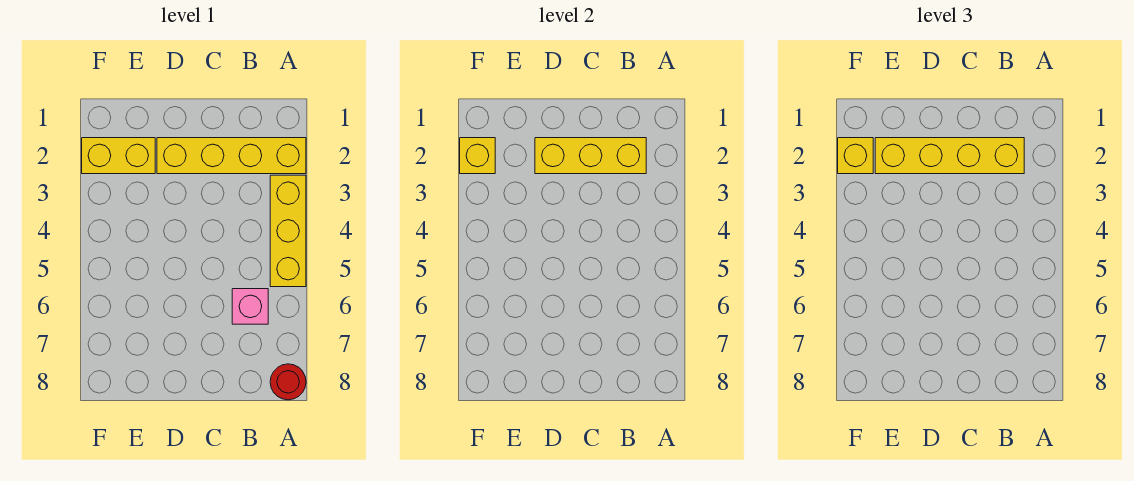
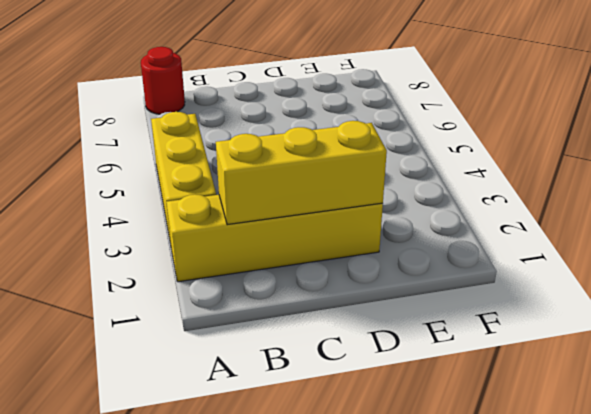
none -> pink 1x1 brick [232,289,268,324]
none -> yellow 1x2 brick [82,138,155,174]

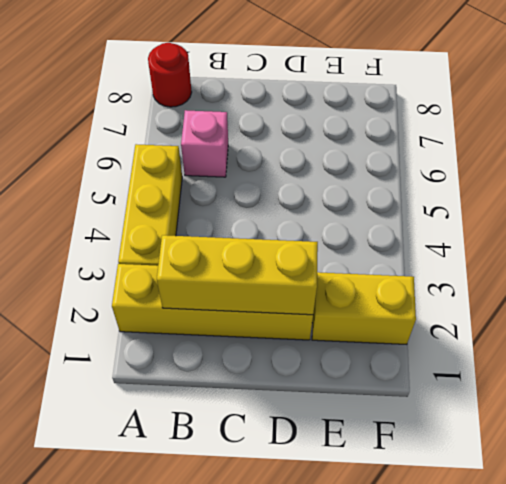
none -> yellow 1x1 brick [460,138,495,174]
none -> yellow 1x4 brick [875,138,1024,174]

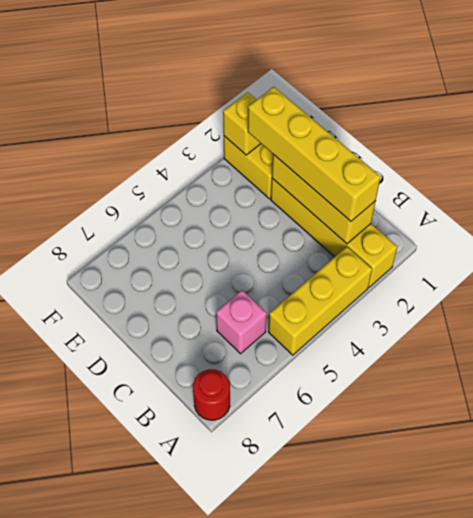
none -> yellow 1x1 brick [838,138,873,174]

